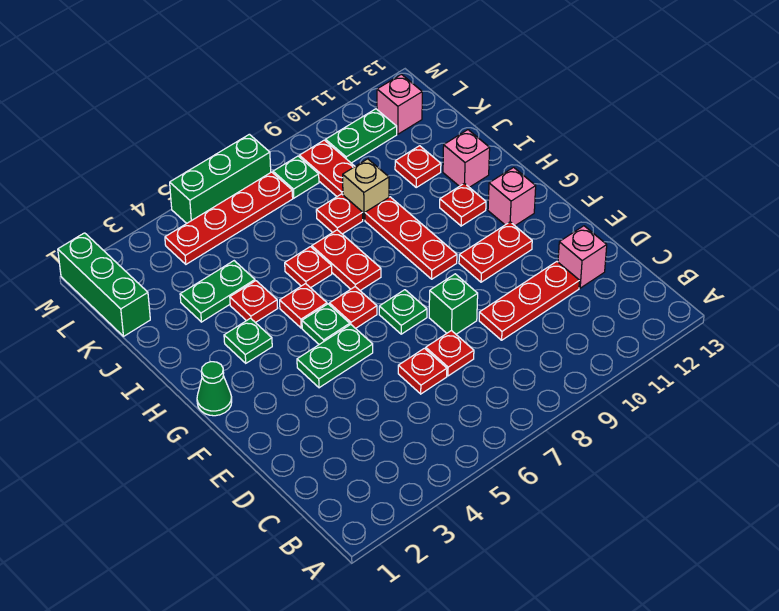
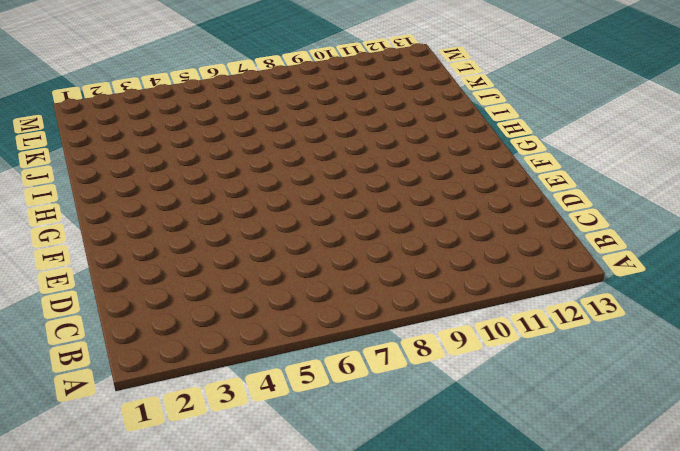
none -> red 1x1 plate [398,348,447,394]
none -> red 1x1 plate [426,330,474,376]
none -> red 1x3 plate [479,262,579,340]
none -> pink 1x1 brick [558,226,607,288]

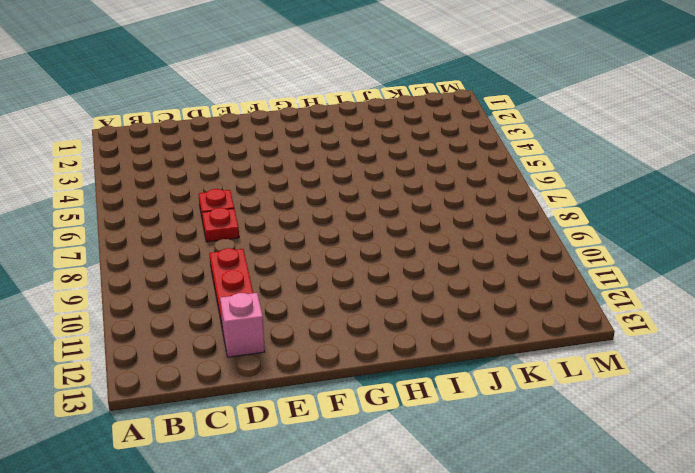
none -> green 1x1 brick [429,274,478,334]
none -> green 1x2 plate [297,324,373,388]
none -> green 1x1 plate [379,290,427,334]
none -> red 1x2 plate [459,222,532,282]

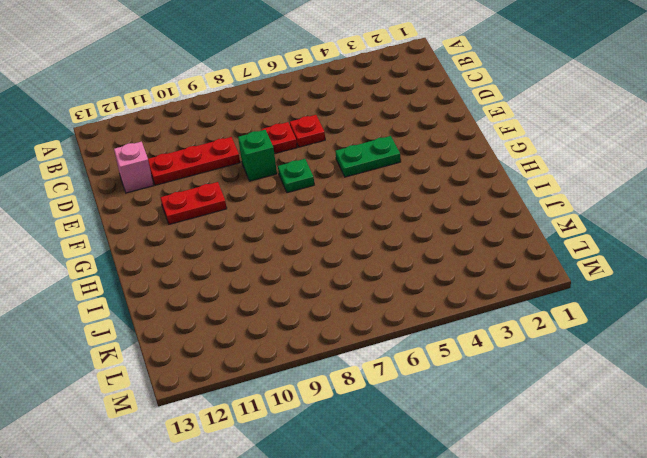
none -> green 1x1 cone [197,362,232,416]
none -> green 1x1 plate [302,304,350,344]
none -> red 1x1 plate [329,287,377,328]
none -> red 1x3 plate [365,197,457,279]

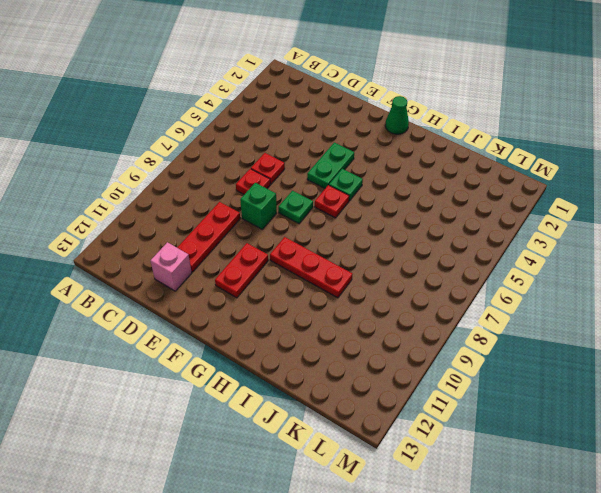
none -> pink 1x1 brick [488,167,536,226]
none -> green 1x1 plate [224,318,272,363]
none -> red 1x1 plate [280,284,327,328]
none -> red 1x2 plate [312,230,381,290]

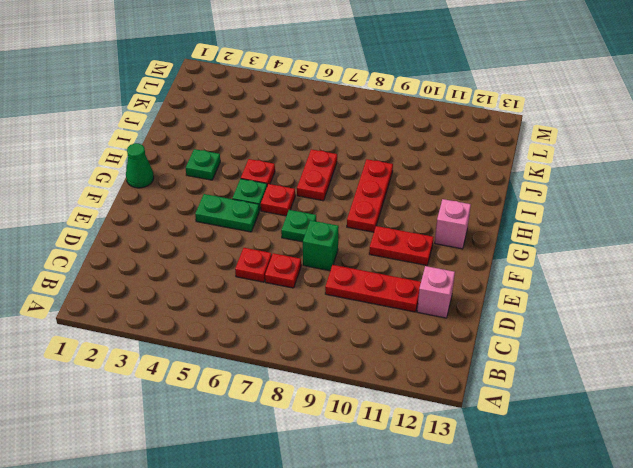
none -> red 1x1 plate [440,183,486,226]
none -> red 1x1 plate [230,281,278,323]
none -> red 1x1 plate [285,247,332,288]
none -> pink 1x1 brick [443,130,490,187]

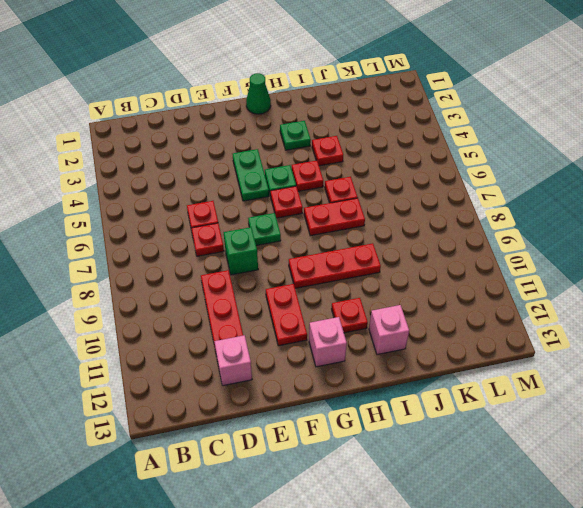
none -> green 1x2 plate [180,261,255,322]
none -> red 1x1 plate [316,194,363,234]
none -> tan 1x1 brick [343,159,389,220]
none -> red 1x1 plate [395,146,441,187]

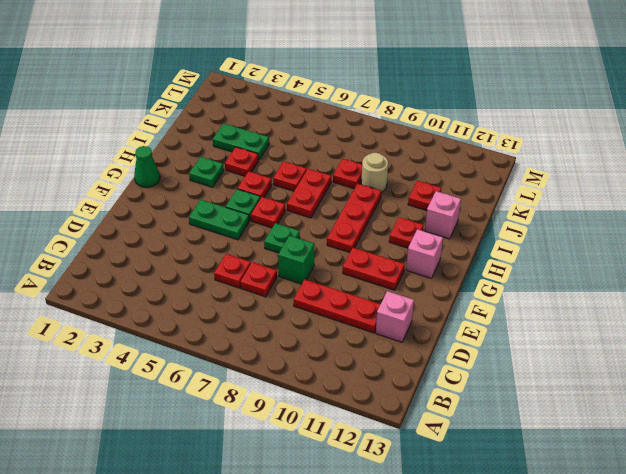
tan 1x1 round brick [361,153,388,192] -> tan 1x1 brick [343,159,389,220]
none -> green 1x3 brick [58,233,150,336]
none -> red 1x2 plate [299,140,355,196]
none -> red 1x4 plate [165,172,293,264]
none -> green 1x1 plate [273,156,319,198]

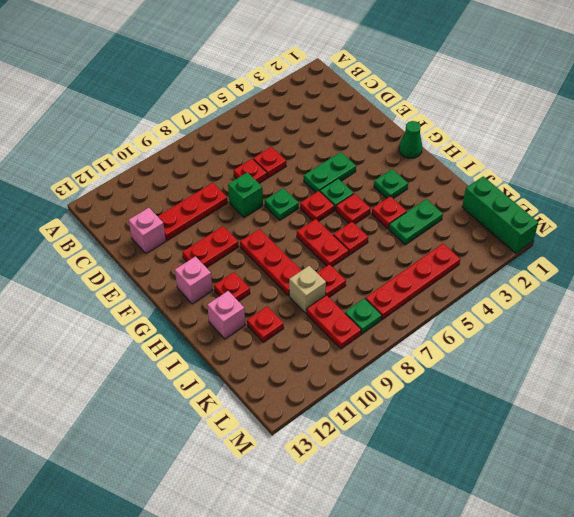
none -> green 1x2 plate [326,109,397,163]
none -> pink 1x1 brick [377,74,422,134]
none -> green 1x3 brick [170,134,271,223]

